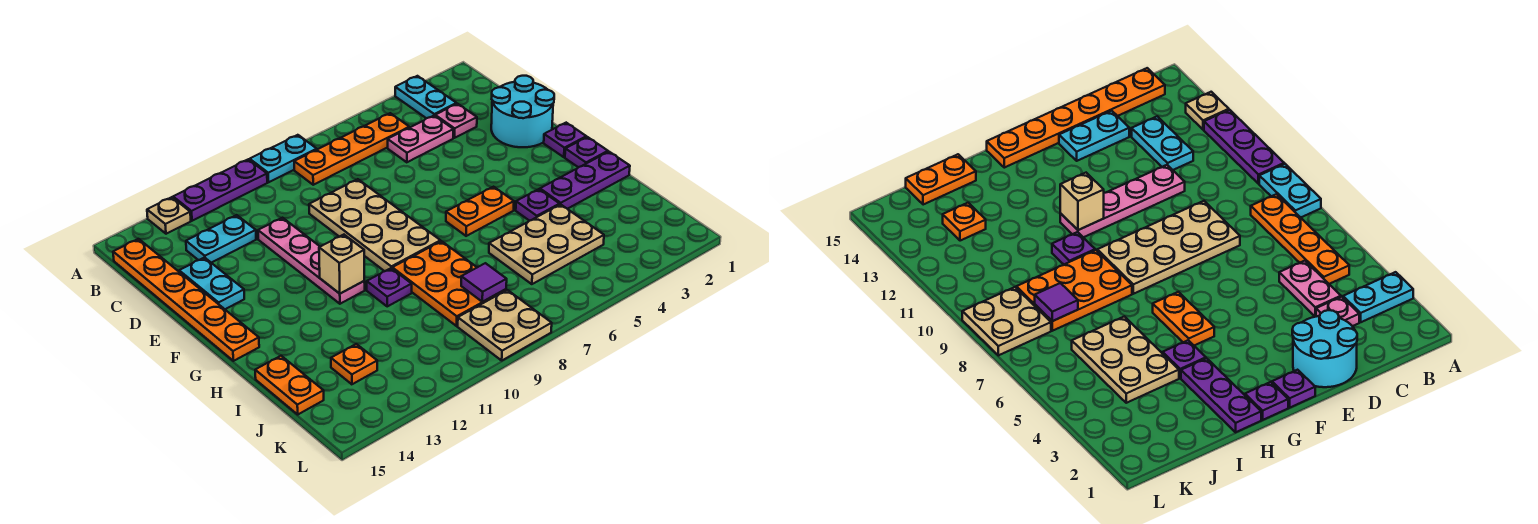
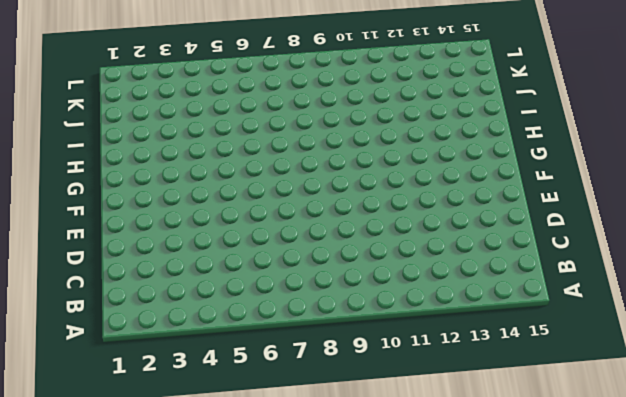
none -> cyan 1x2 plate [395,76,457,118]
none -> cyan 1x2 plate [250,135,317,182]
none -> purple 1x3 plate [173,159,267,221]

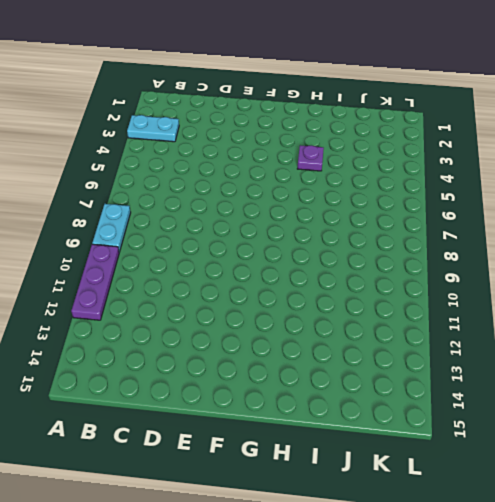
none -> tan 1x1 plate [147,197,191,234]
none -> orange 1x4 plate [294,113,409,185]
none -> orange 1x6 plate [113,239,259,361]

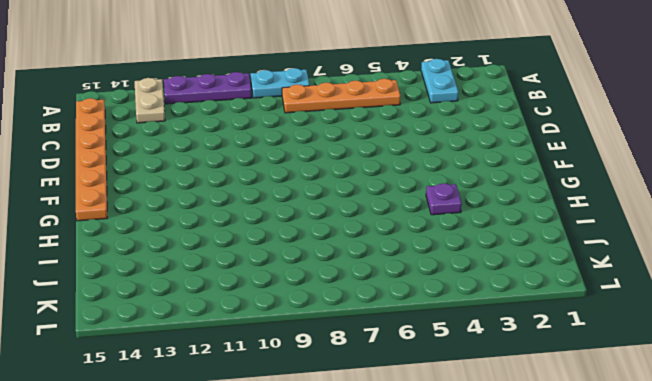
tan 1x2 plate [135,78,165,123] -> tan 1x1 plate [147,197,191,234]
none -> pink 1x1 plate [435,104,477,138]
none -> pink 1x2 plate [388,116,454,162]
none -> cyan 1x2 plate [186,215,256,263]

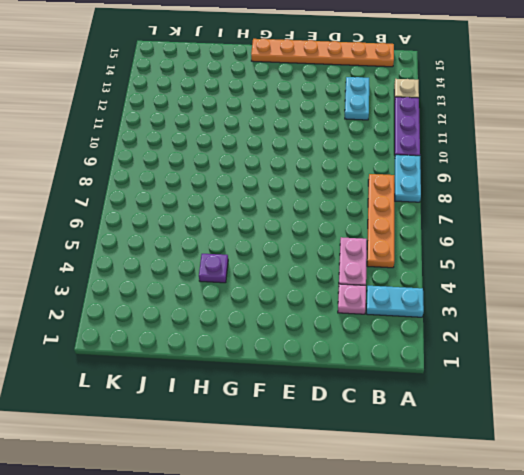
none -> cyan 2x2 round brick [491,76,554,147]
none -> tan 2x4 plate [309,179,440,271]
none -> pink 1x4 plate [258,218,365,304]

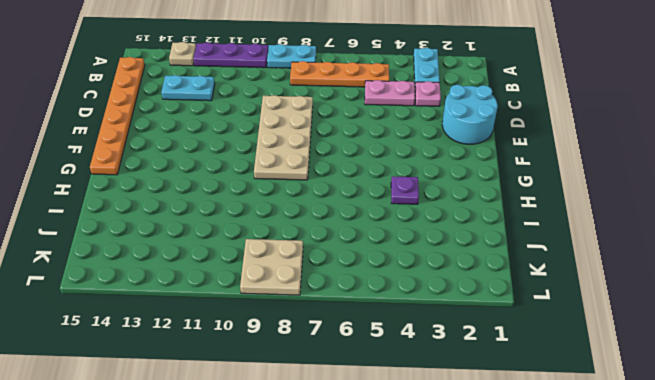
none -> pink 1x4 plate [258,218,365,304]
none -> cyan 1x2 plate [179,258,244,309]
none -> purple 1x1 plate [544,123,586,157]

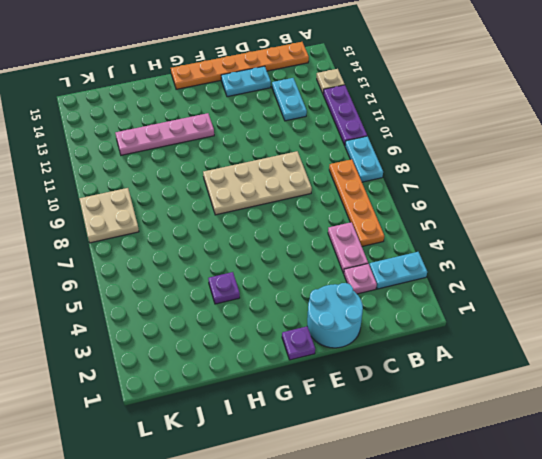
pink 1x4 plate [115,113,214,155] -> pink 1x4 plate moved to [258,218,365,304]
none -> purple 1x1 plate [565,137,608,167]
none -> orange 1x2 plate [446,187,514,236]
none -> purple 1x3 plate [540,152,630,209]

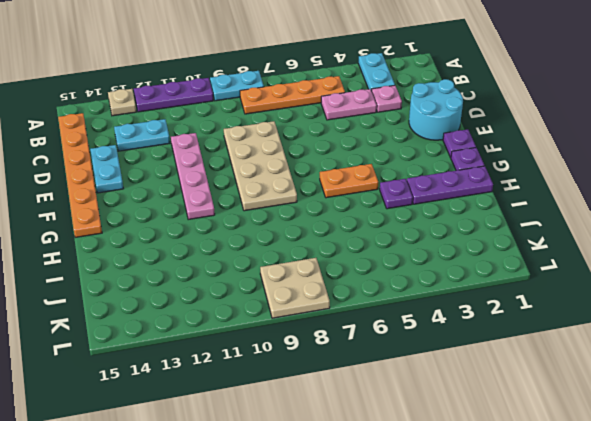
none -> orange 2x3 plate [392,241,506,326]
none -> purple 1x1 plate [367,268,412,306]
none -> tan 2x3 plate [489,204,604,284]

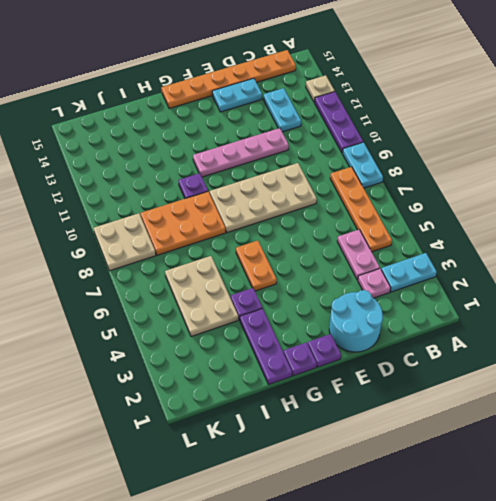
none -> orange 1x2 plate [255,356,324,414]
none -> orange 1x1 plate [331,344,377,384]
none -> tan 1x1 brick [319,235,364,294]

